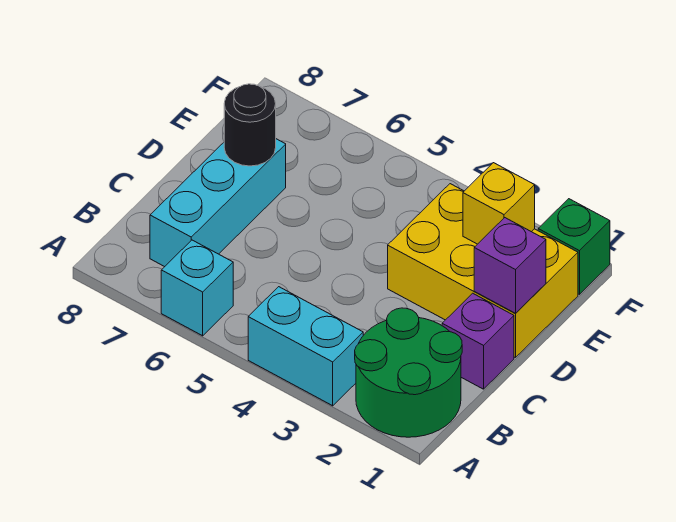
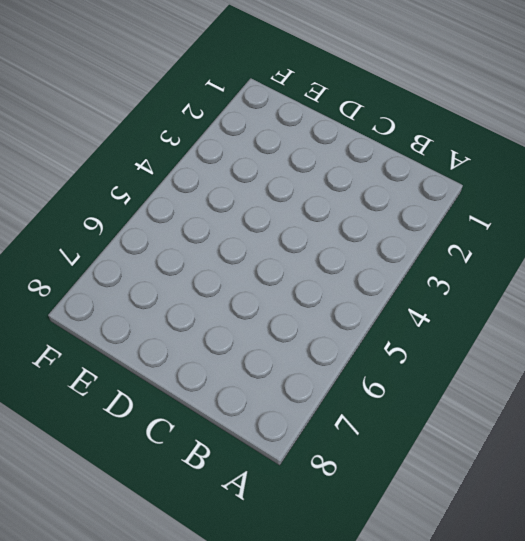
none -> green 2x2 round brick [355,308,462,437]
none -> cyan 1x2 brick [248,287,363,406]

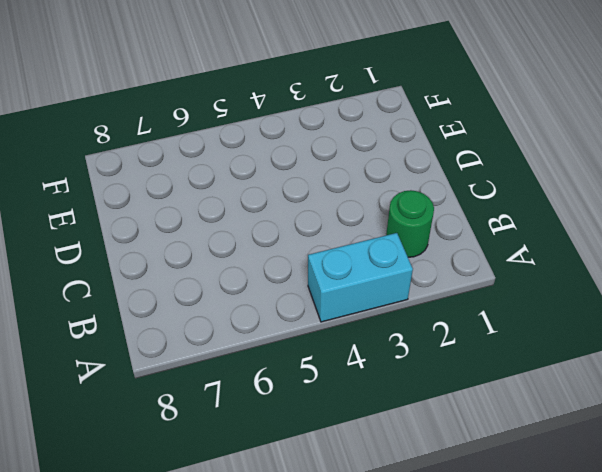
green 1x1 round brick [386,190,434,257] -> green 2x2 round brick [355,308,462,437]
none -> cyan 1x1 brick [161,240,233,336]
none -> cyan 1x3 brick [150,139,286,267]

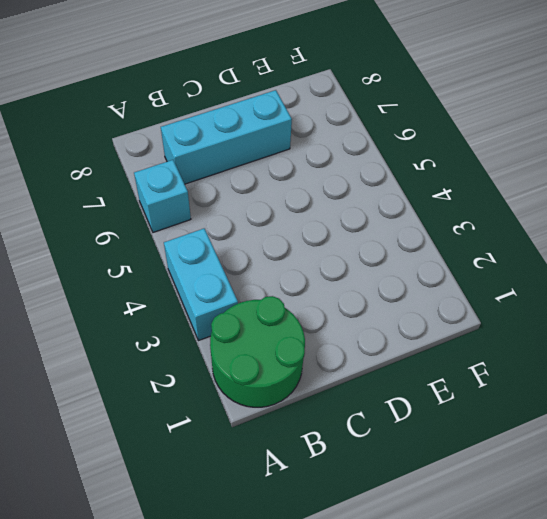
none -> purple 1x1 brick [442,293,514,389]
none -> yellow 2x3 brick [388,184,578,358]

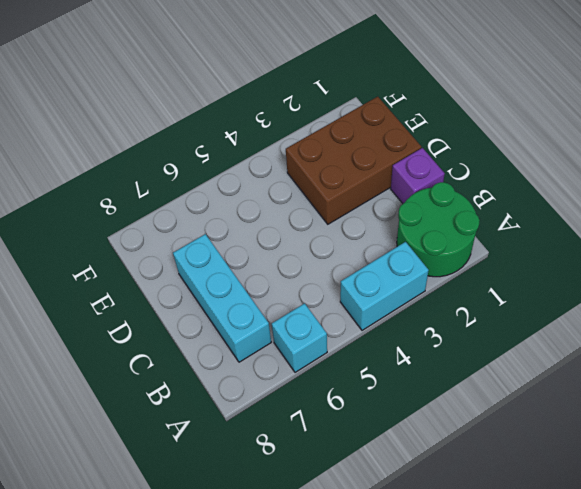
brown 2x3 brick [286,97,421,224] -> yellow 2x3 brick [388,184,578,358]
none -> green 1x1 brick [538,199,610,294]
none -> purple 1x1 brick [474,218,546,313]

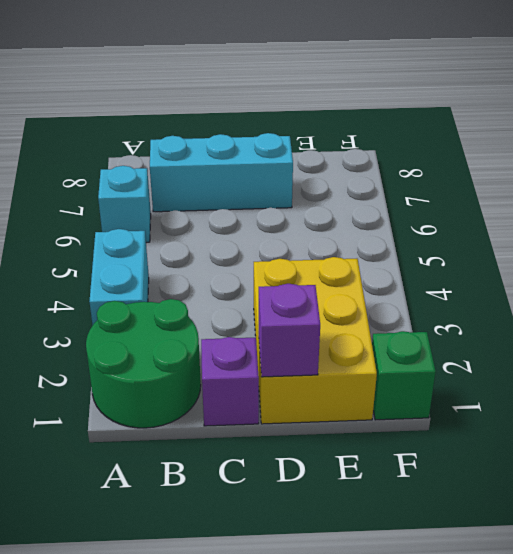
none -> black 1x1 round brick [224,84,276,166]
none -> yellow 1x1 brick [463,163,535,244]

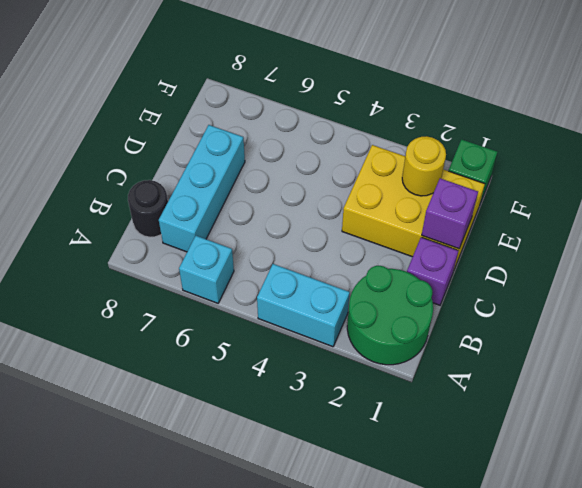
black 1x1 round brick [128,180,168,237] -> black 1x1 round brick moved to [224,84,276,166]
yellow 1x1 round brick [402,136,446,196] -> yellow 1x1 brick [463,163,535,244]

